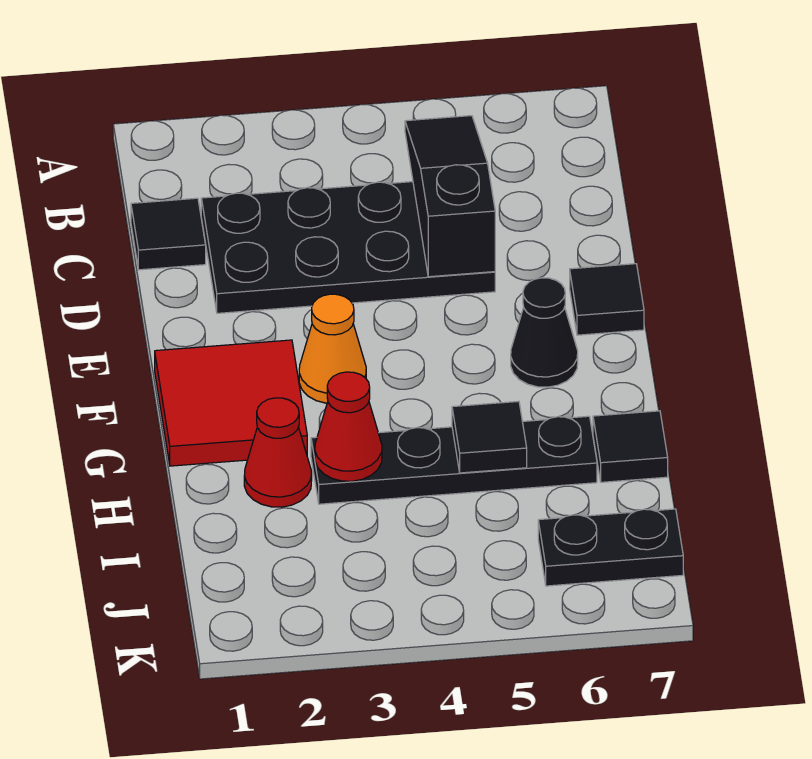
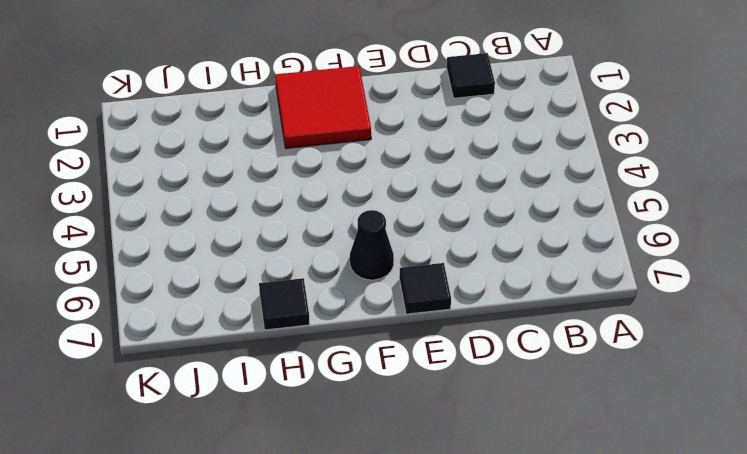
none -> black 2x4 plate [201,182,495,313]
none -> orange 1x1 cone [299,294,366,403]
none -> red 1x1 cone [244,398,312,507]

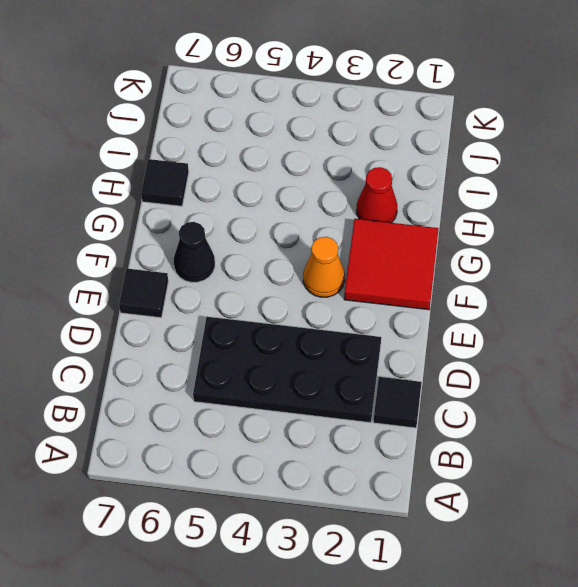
none -> black 1x4 plate [311,416,597,504]
none -> black 1x2 plate [538,509,683,586]
none -> black 1x3 slope [405,116,495,277]

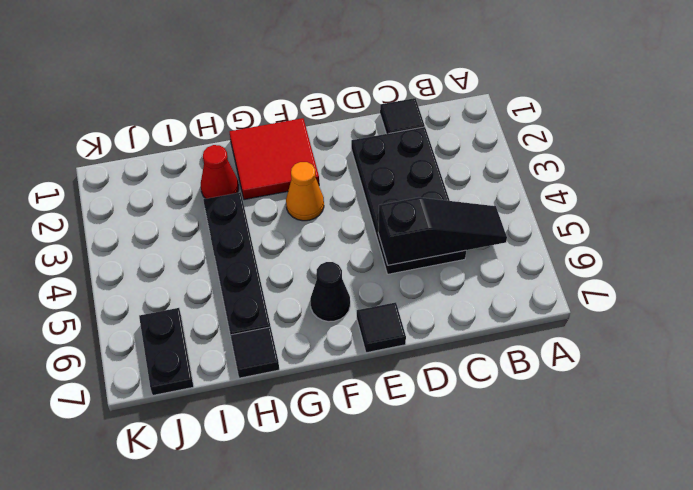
none -> red 1x1 cone [315,372,382,481]
none -> black 1x1 tile [452,401,527,473]

